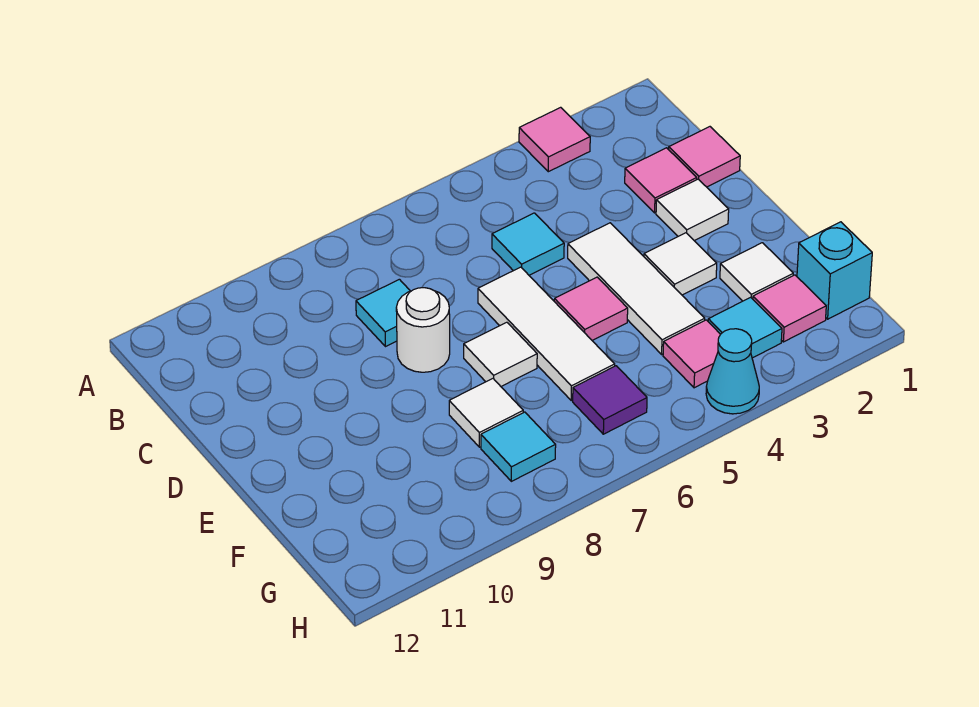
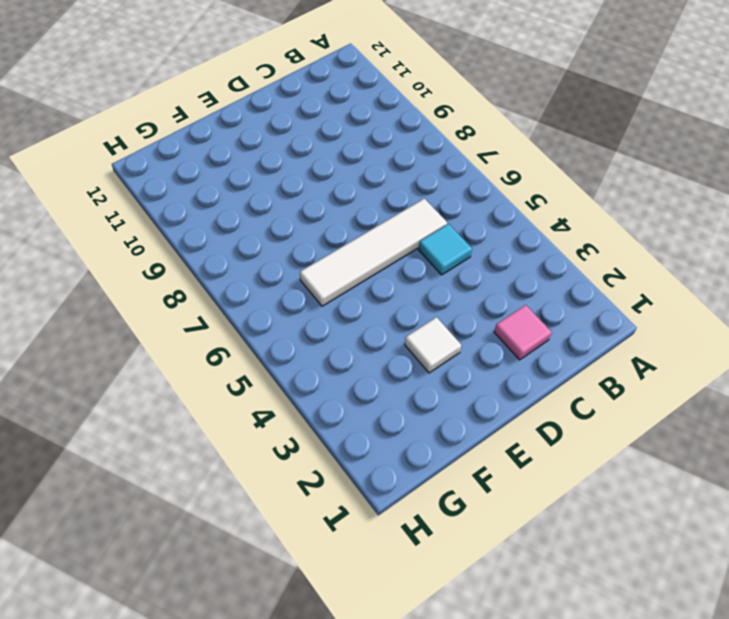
white 1x4 tile [300,199,447,306] -> white 1x3 tile [478,267,615,400]
none -> pink 1x1 tile [519,107,590,172]
none -> pink 1x1 tile [669,127,740,187]
none -> cyan 1x1 tile [356,279,410,347]

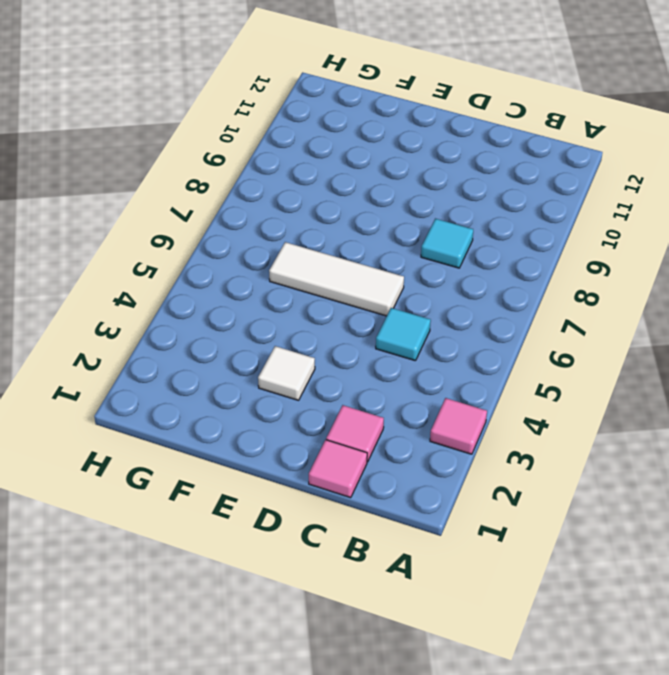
none -> white 1x1 tile [656,179,729,241]
none -> white 1x3 tile [568,223,705,354]
none -> white 1x1 round brick [396,288,450,372]

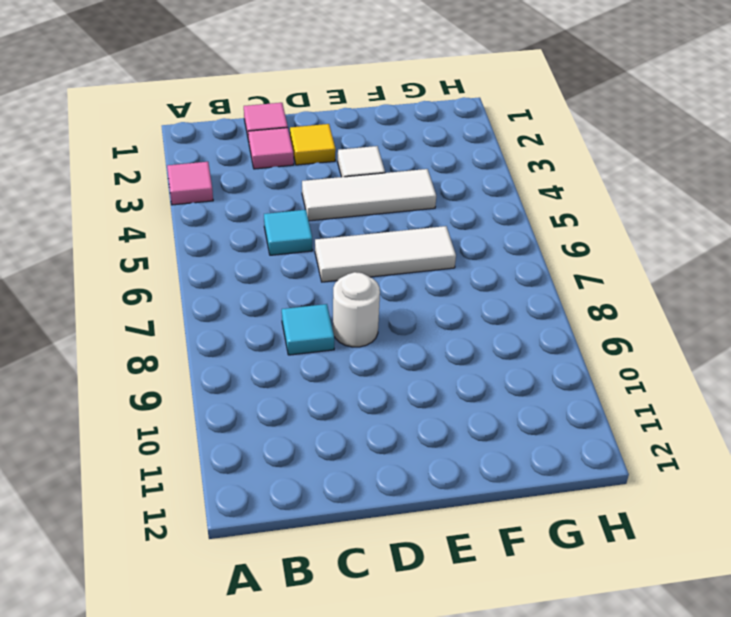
yellow 1x1 tile [290,124,336,165] -> white 1x1 tile [656,179,729,241]
none -> pink 1x1 tile [554,277,628,340]
none -> white 1x1 tile [464,322,537,386]
none -> white 1x1 tile [720,243,793,301]

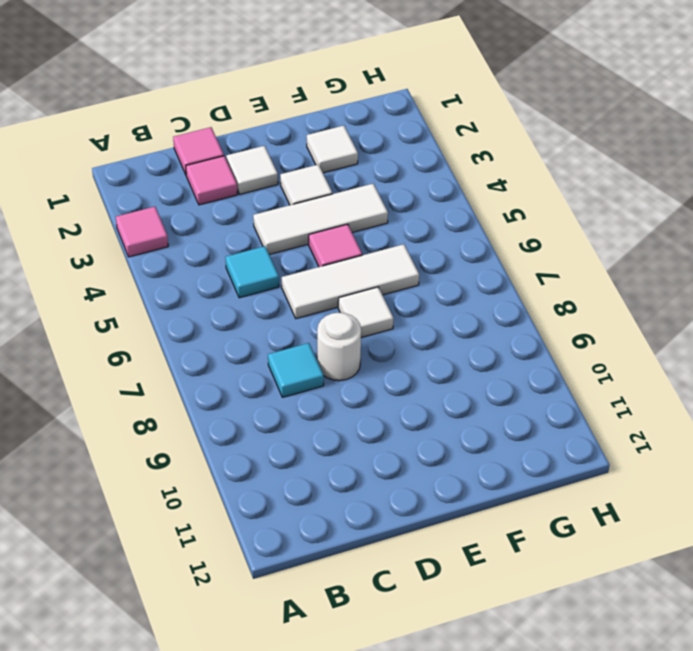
none -> white 1x1 tile [449,379,523,447]
none -> cyan 1x1 brick [797,222,872,319]
none -> pink 1x1 tile [753,275,826,342]

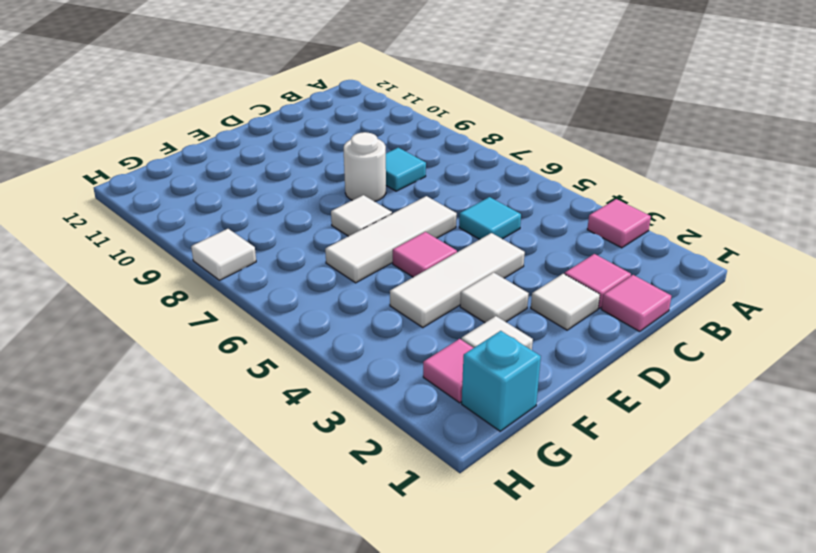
white 1x1 tile [191,229,256,280] -> white 1x1 tile moved to [449,379,523,447]
none -> cyan 1x1 tile [708,297,782,358]
none -> pink 1x1 tile [663,320,721,388]
none -> purple 1x1 tile [573,366,647,434]

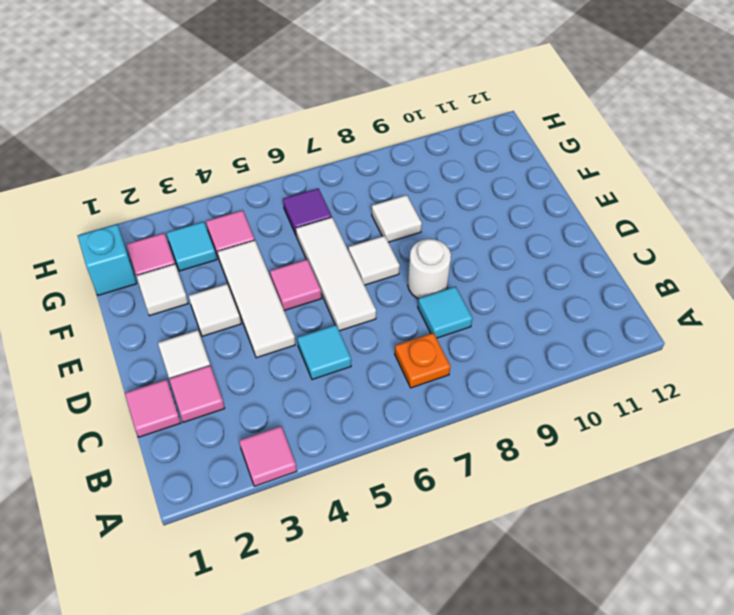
orange 1x1 plate [395,333,451,388] -> none
none -> cyan 1x1 tile [481,412,556,481]
none -> cyan 1x1 cone [706,329,759,414]

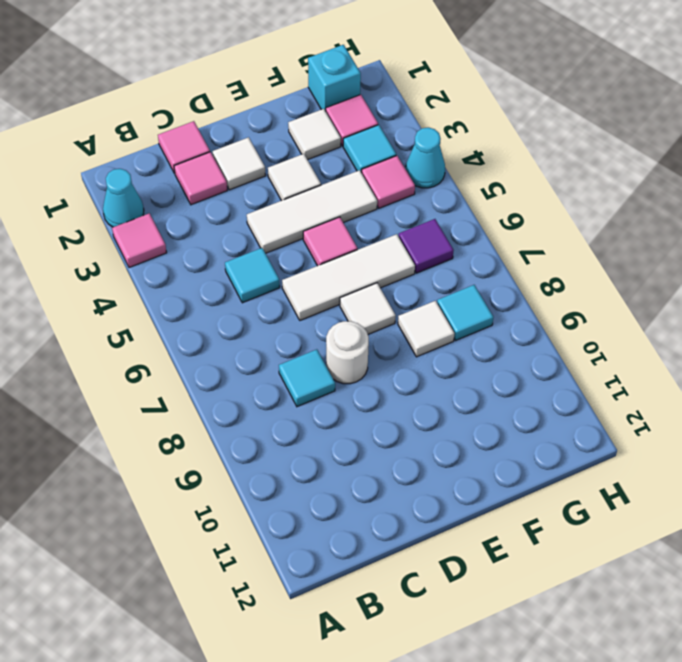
cyan 1x1 cone [103,169,144,227] -> none

